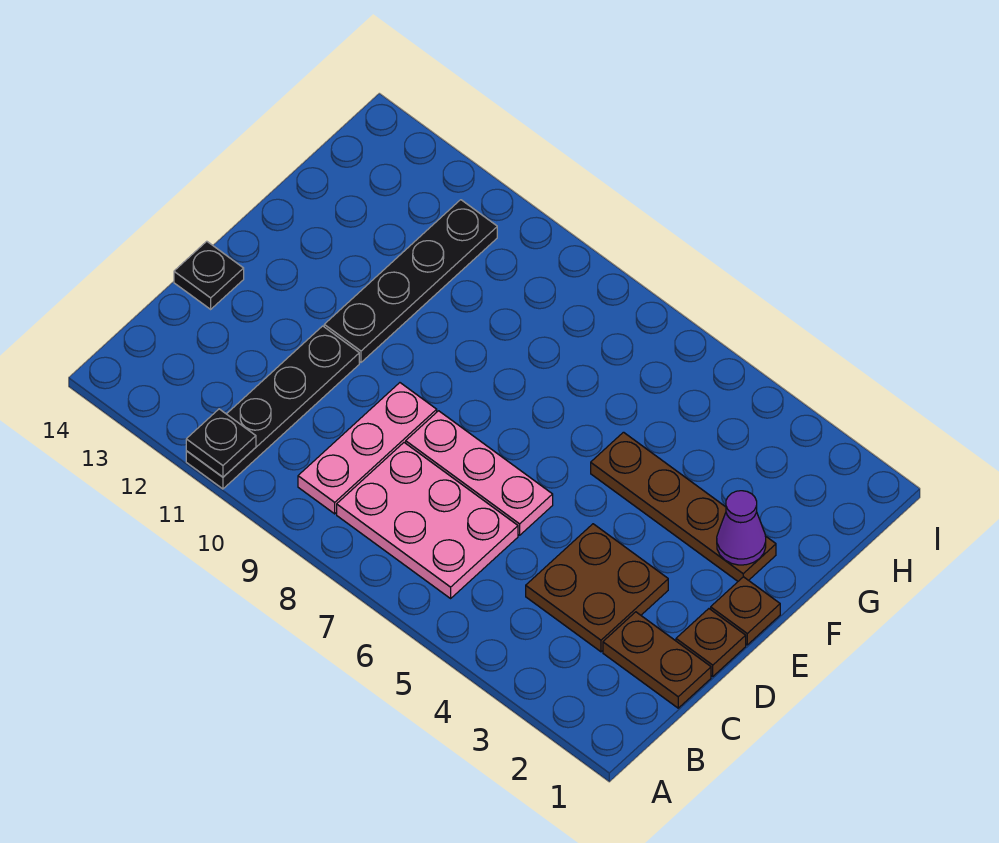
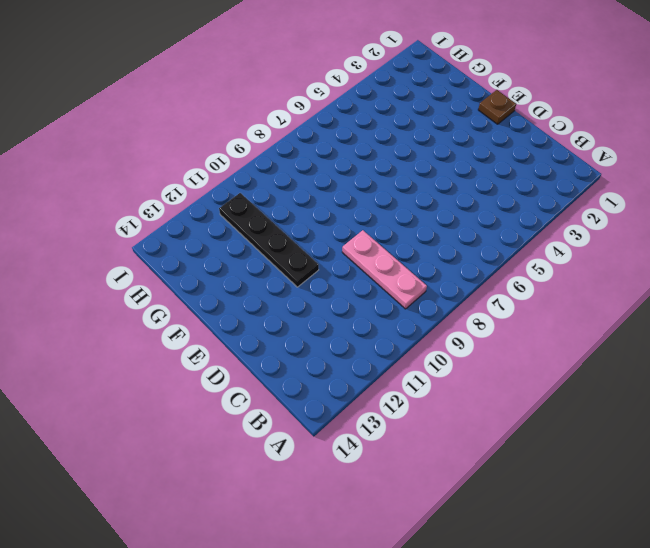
none -> black 1x4 plate [186,326,359,489]
none -> pink 2x3 plate [337,443,518,598]
none -> brown 1x2 plate [603,612,711,708]

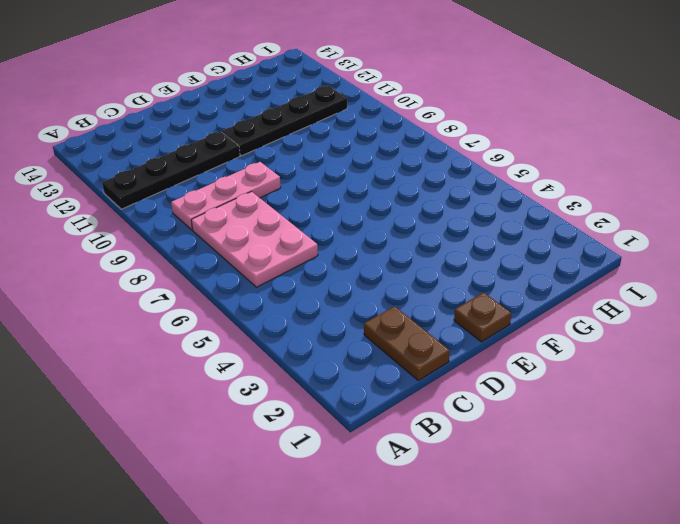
none -> brown 2x2 plate [526,524,668,652]
none -> brown 1x1 plate [676,609,746,676]
none -> pink 1x3 plate [406,411,553,535]

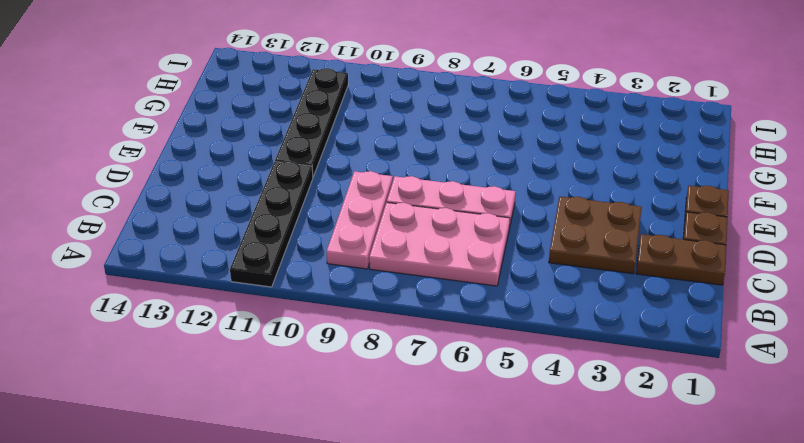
none -> black 1x1 plate [174,241,244,309]
none -> brown 1x4 plate [591,432,776,581]
none -> black 1x1 plate [186,409,256,477]

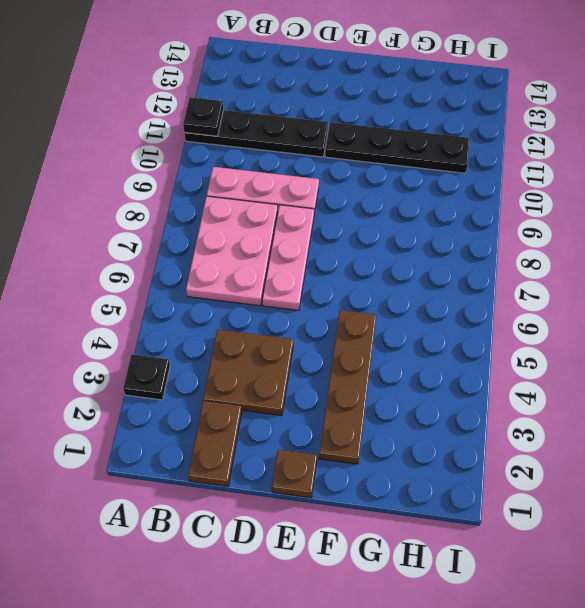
black 1x1 plate [123,354,170,400] -> black 1x1 plate moved to [174,241,244,309]
none -> brown 1x1 plate [676,609,746,676]
none -> purple 1x1 cone [717,491,766,565]

